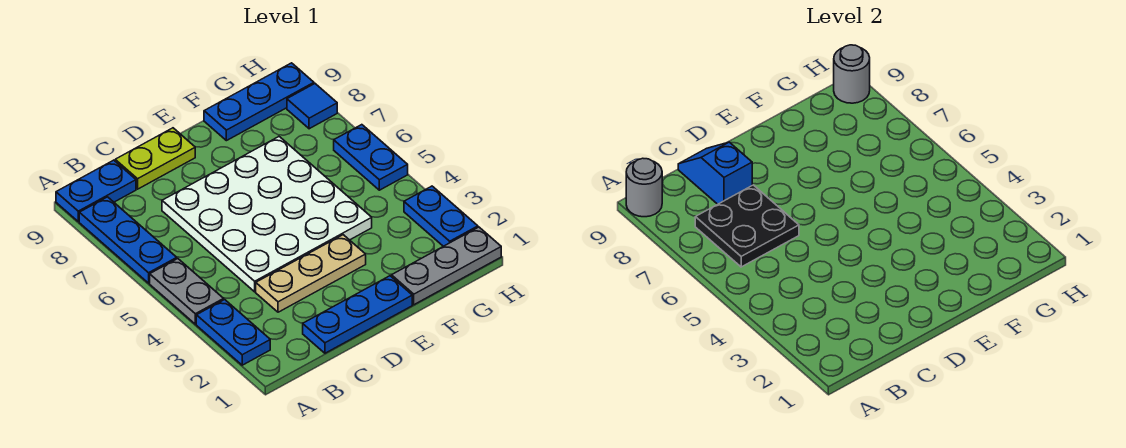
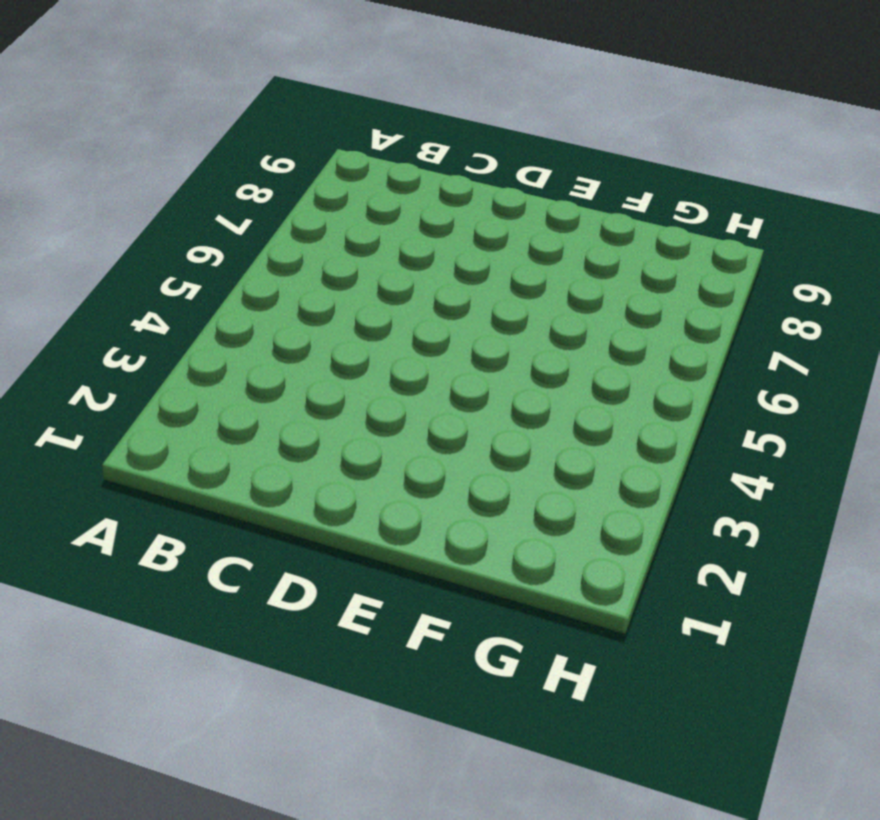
none -> blue 1x2 plate [196,300,270,365]
none -> grey 1x2 plate [150,259,224,324]
none -> blue 1x3 plate [79,197,177,283]

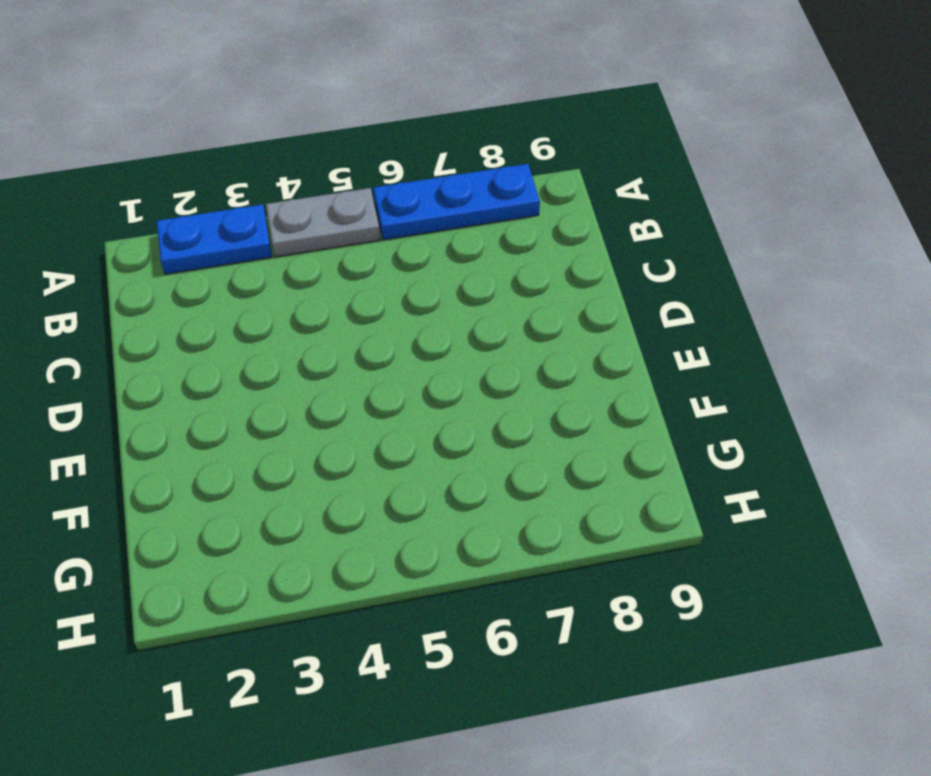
none -> blue 1x2 plate [56,160,136,222]
none -> blue 1x3 plate [303,276,412,353]
none -> tan 1x3 plate [256,235,366,312]

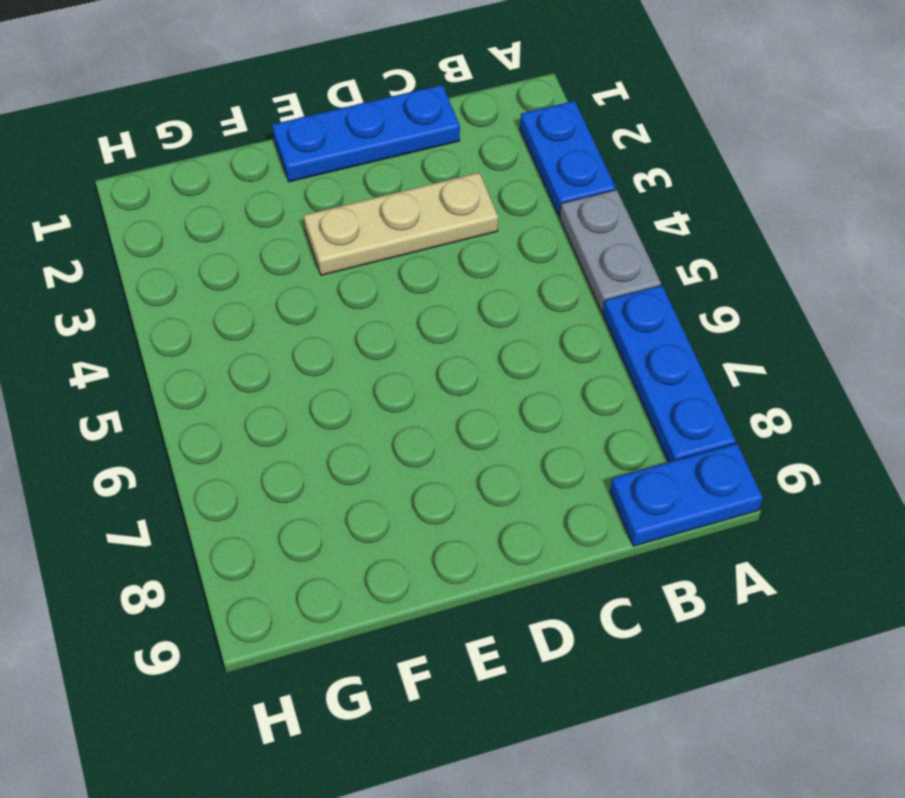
none -> white 4x4 plate [162,137,372,292]
none -> lime 1x2 plate [115,128,195,189]
none -> grey 1x3 plate [392,227,501,305]

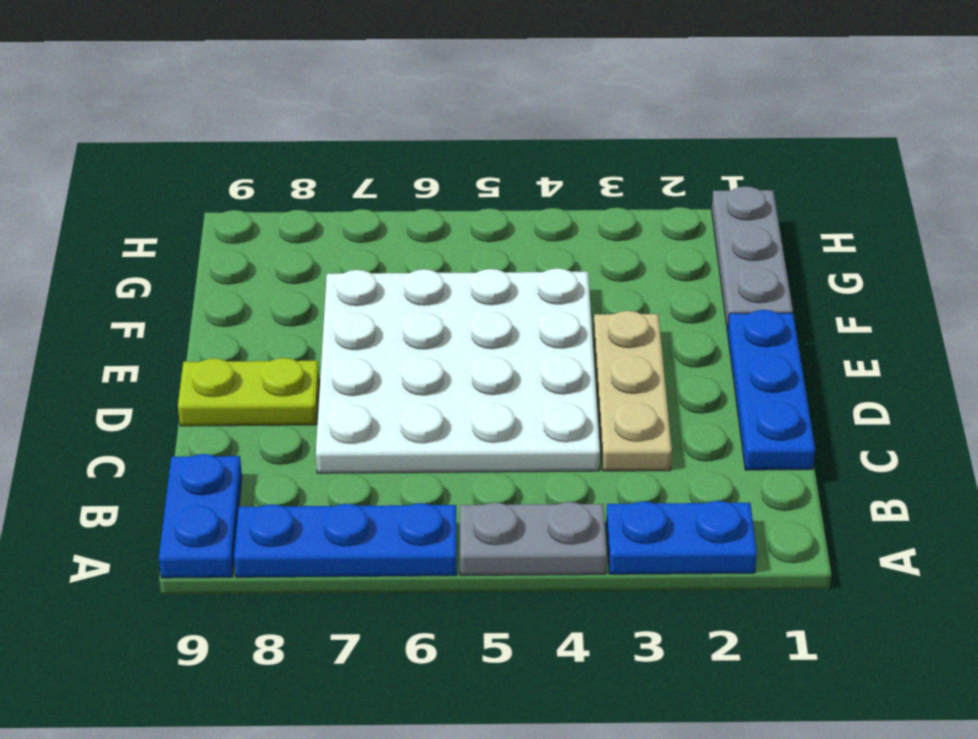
lime 1x2 plate [178,358,319,426] -> lime 1x2 plate turned to [115,128,195,189]
none -> blue 1x3 plate [204,63,314,141]
none -> blue 1x2 plate [404,186,478,246]
none -> blue 1x2 plate [334,125,408,190]

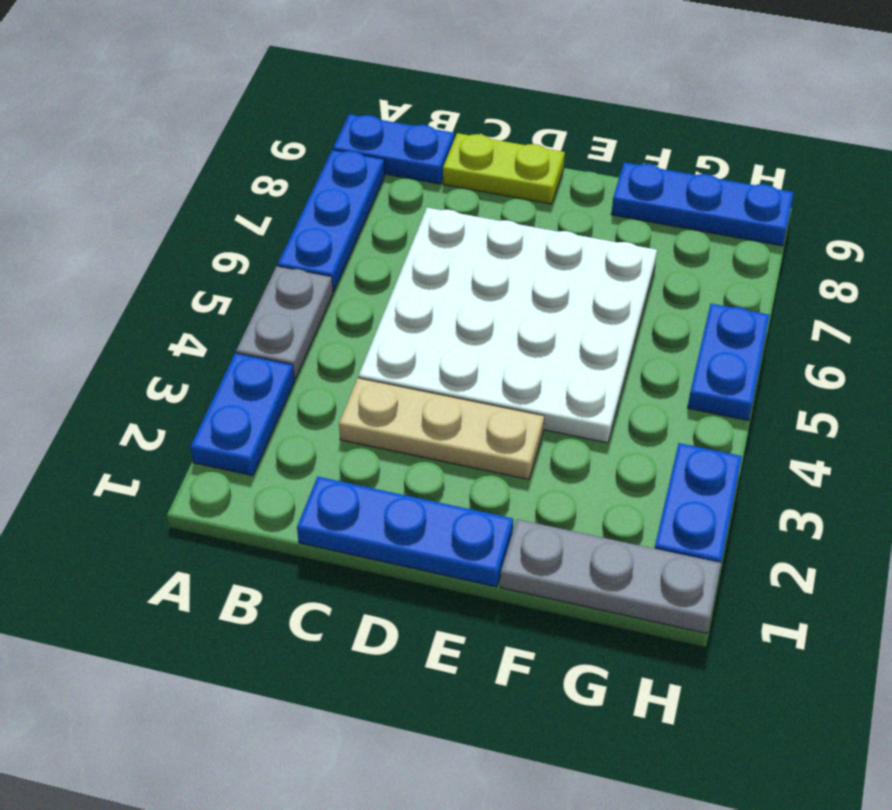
none -> blue 1x1 tile [287,84,337,129]
none -> grey 1x1 round brick [626,158,662,217]
none -> black 2x2 plate [695,185,799,267]

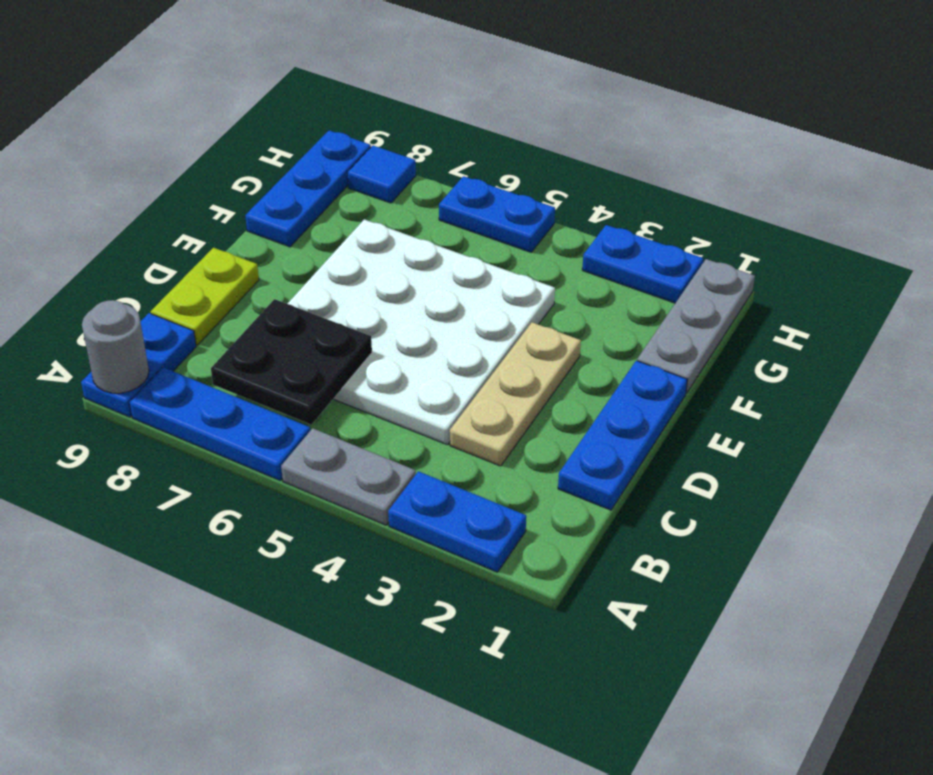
none -> blue 1x2 slope [678,142,752,204]
none -> grey 1x1 round brick [834,45,870,103]

